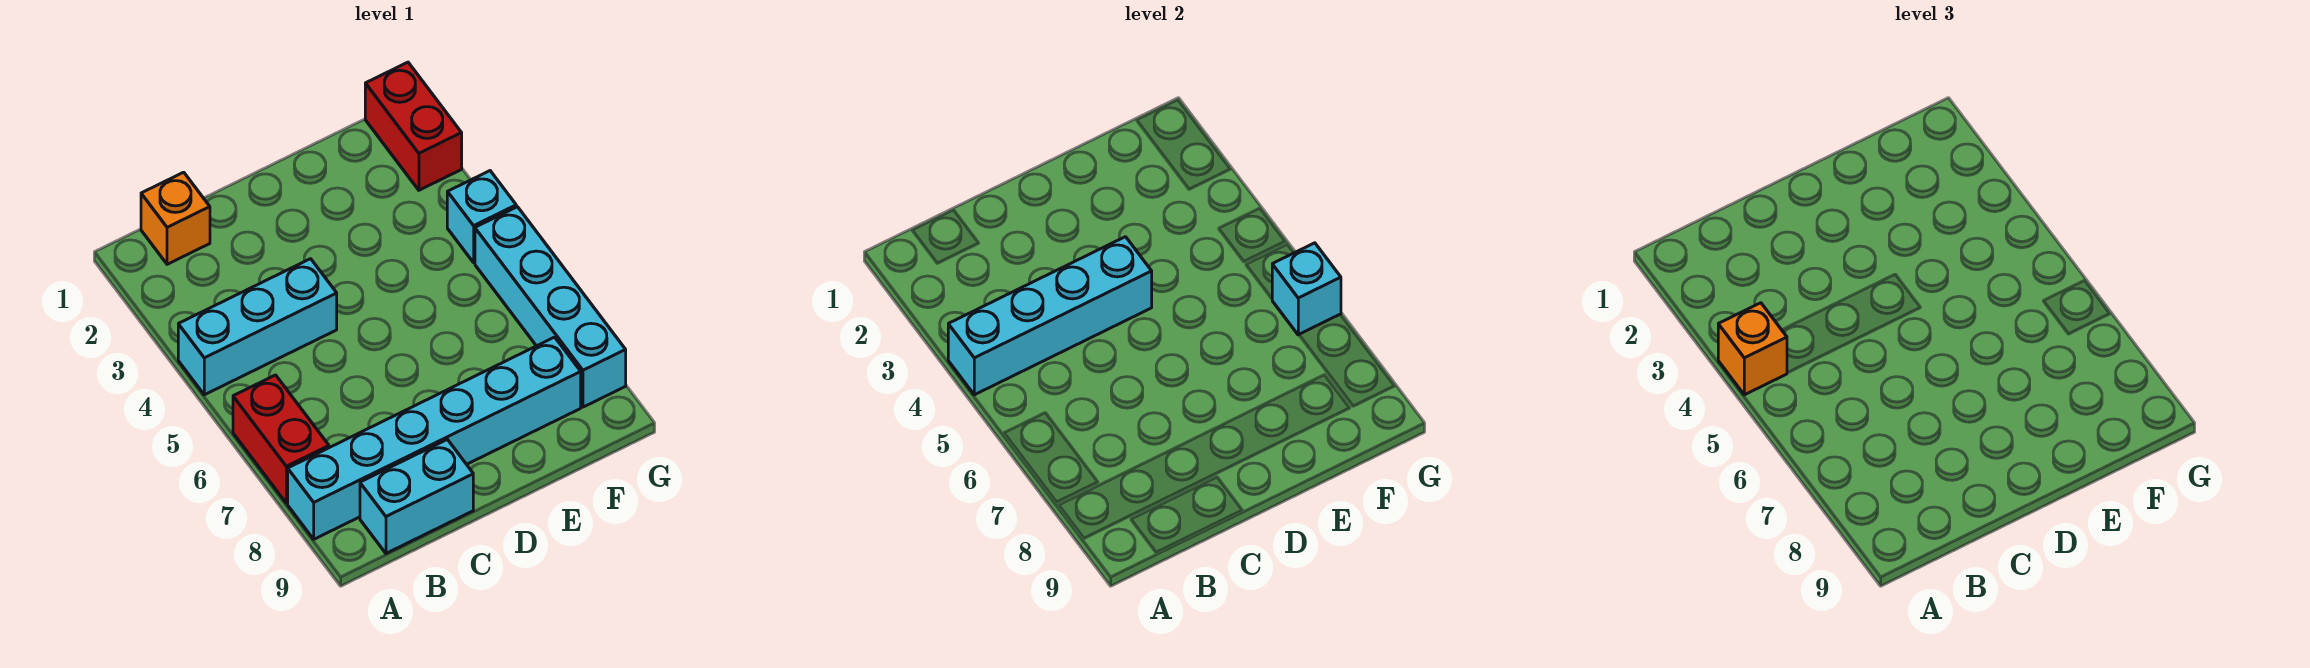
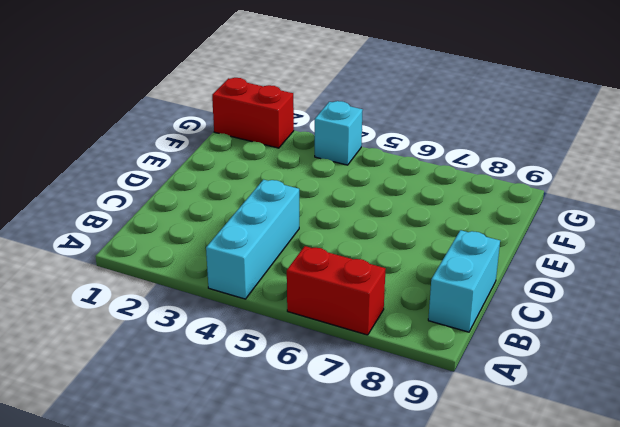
none -> cyan 1x6 brick [288,337,581,539]
none -> orange 1x1 brick [141,172,210,264]

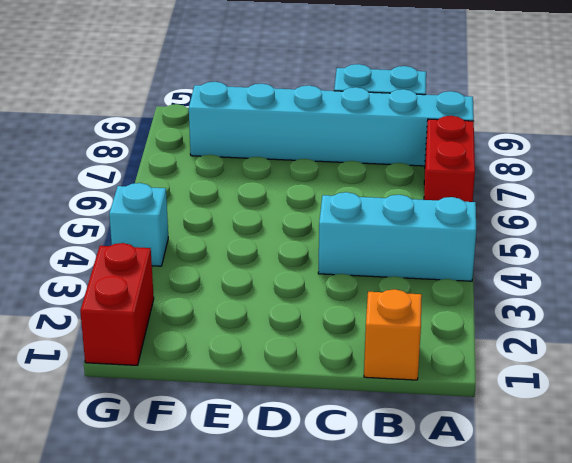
none -> cyan 1x4 brick [475,207,626,407]
none -> cyan 1x4 brick [948,237,1152,395]

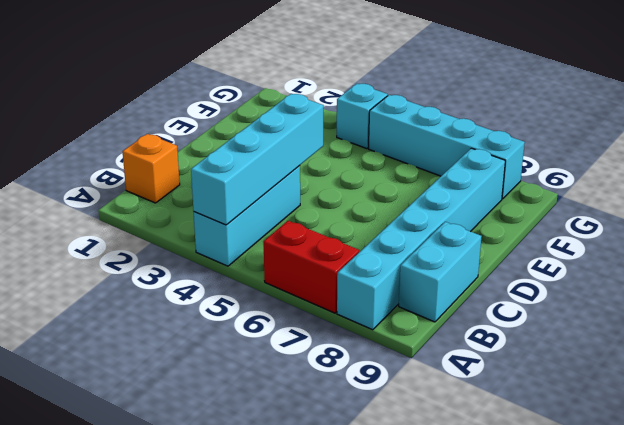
none -> red 1x2 brick [365,62,462,190]
none -> cyan 1x1 brick [1272,243,1341,335]

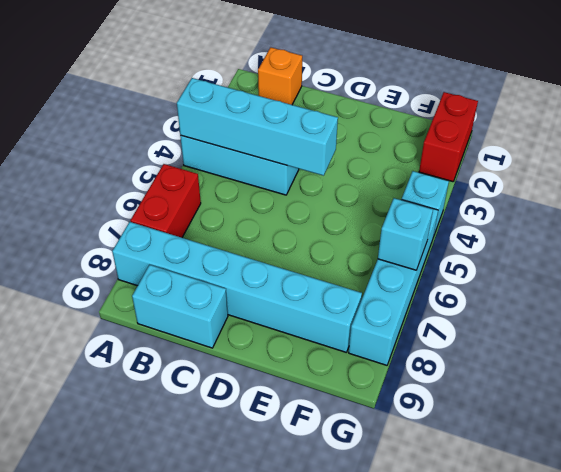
none -> orange 1x1 brick [1718,303,1787,395]

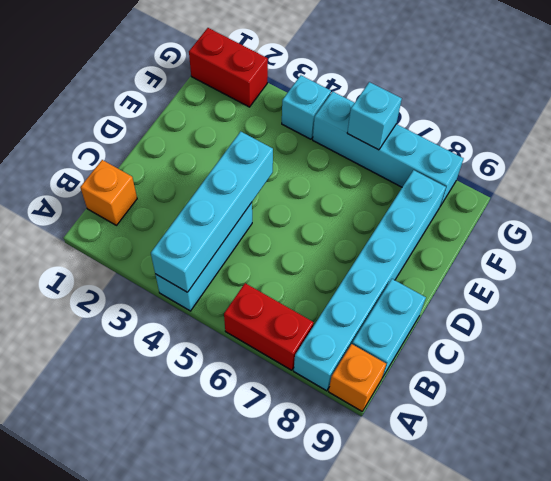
orange 1x1 brick [329,344,386,411] -> orange 1x1 brick moved to [1718,303,1787,395]

